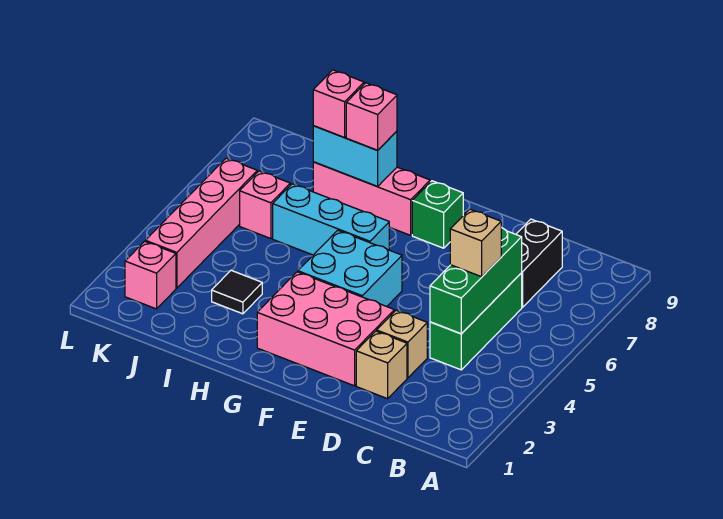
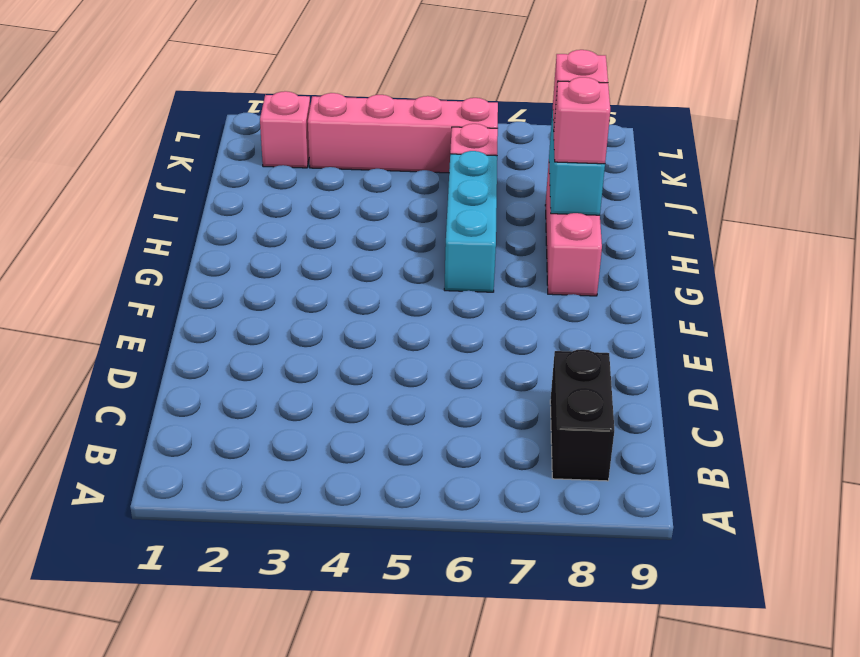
black 1x2 brick [550,349,614,481] -> black 1x2 brick turned to [516,219,562,308]
none -> green 1x3 brick [430,273,522,370]
none -> tan 1x1 brick [356,331,407,399]
none -> tan 1x1 brick [377,310,427,378]

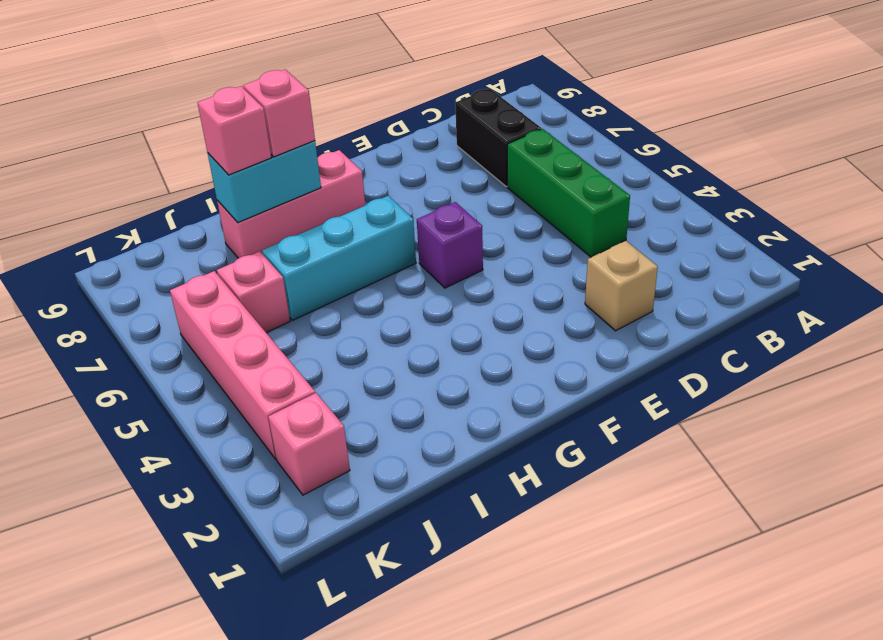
purple 1x1 brick [417,202,483,288] -> cyan 2x2 brick [298,230,402,307]
none -> tan 1x1 brick [377,310,427,378]
none -> pink 2x3 brick [257,272,394,386]
none -> green 1x1 brick [412,181,463,248]

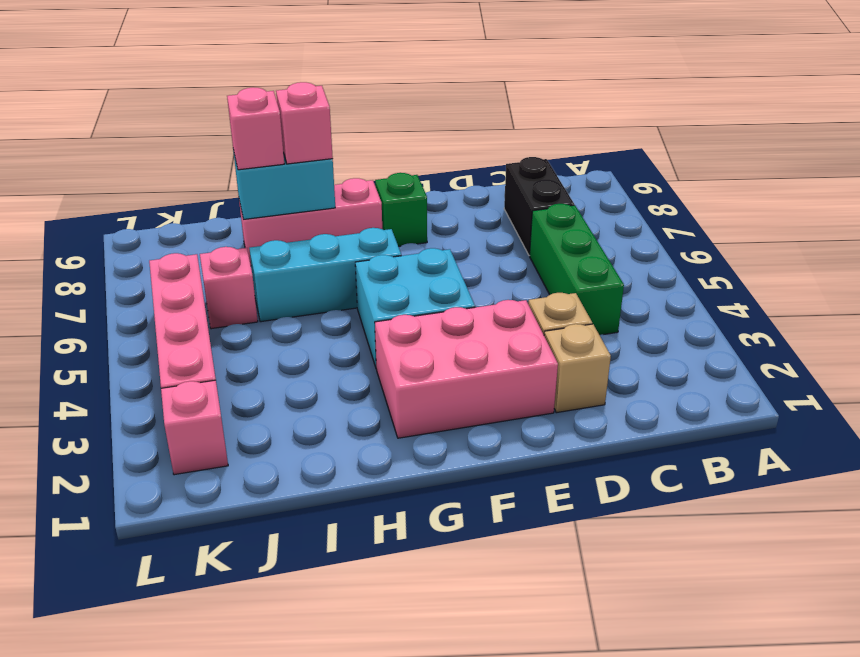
none -> black 1x1 tile [212,270,262,314]
none -> green 1x3 brick [430,228,522,334]
none -> tan 1x1 brick [450,209,501,277]

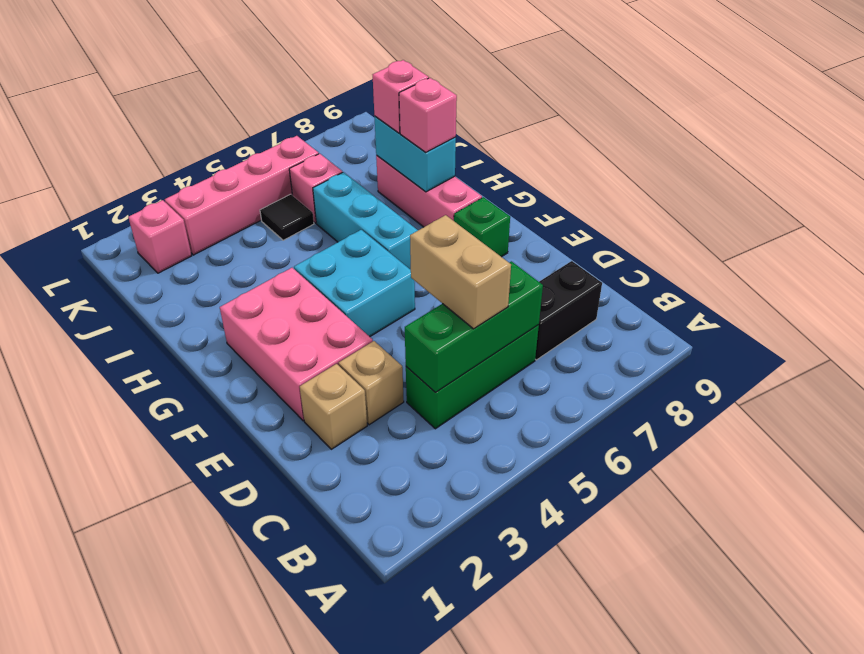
tan 1x2 brick [410,215,511,329] -> tan 1x1 brick [450,209,501,277]
black 1x1 tile [260,194,314,240] -> black 1x1 tile moved to [212,270,262,314]

